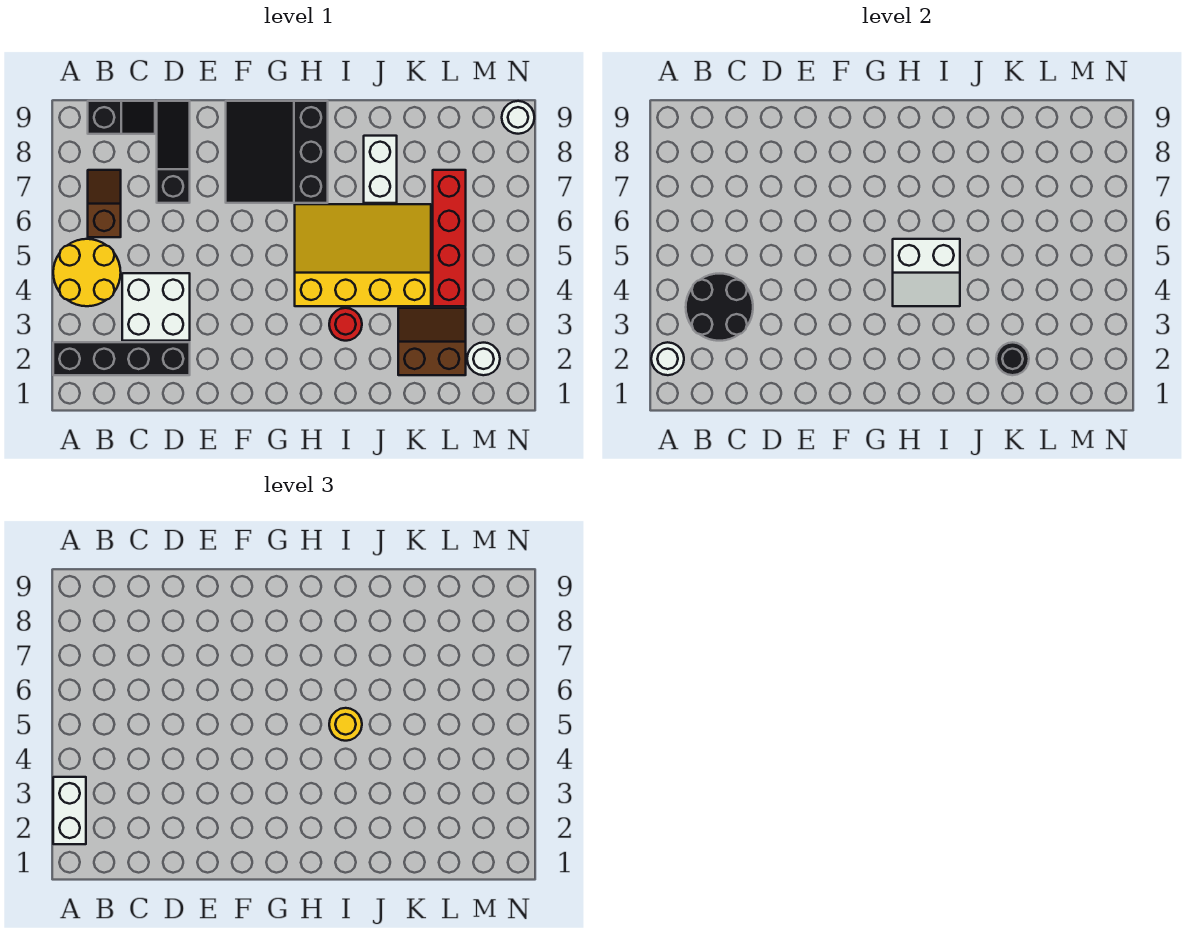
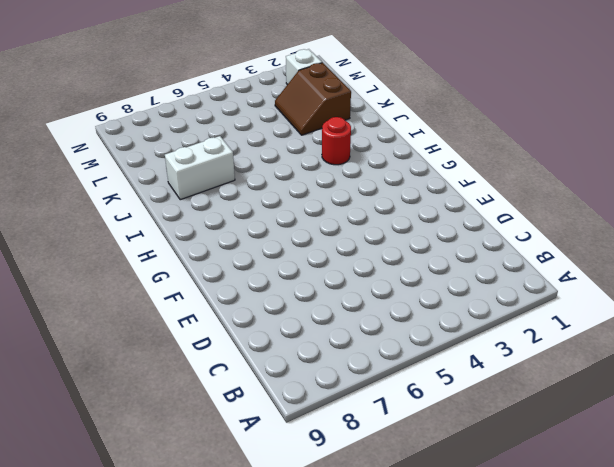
white 1x1 brick [286,49,322,85] -> white 1x1 round brick [467,343,500,375]
none -> black 1x4 brick [53,342,190,375]
none -> yellow 2x2 round brick [53,239,121,306]
none -> brown 1x2 slope [88,170,121,237]

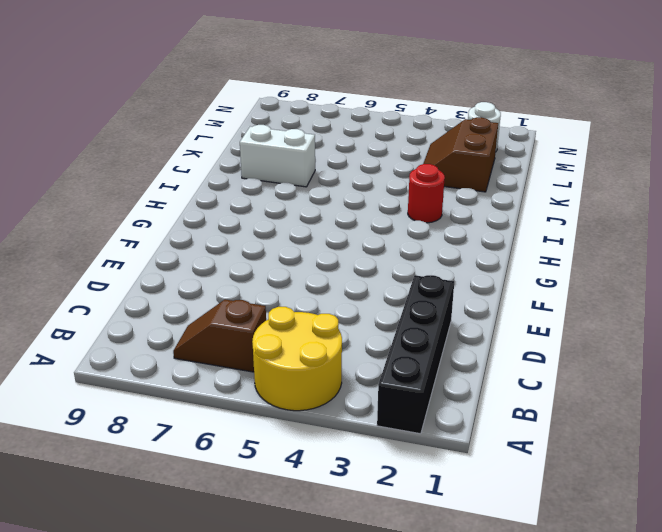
none -> black 1x2 slope [88,101,155,134]
none -> white 2x2 brick [122,273,190,341]
none -> black 1x3 slope [157,101,190,203]

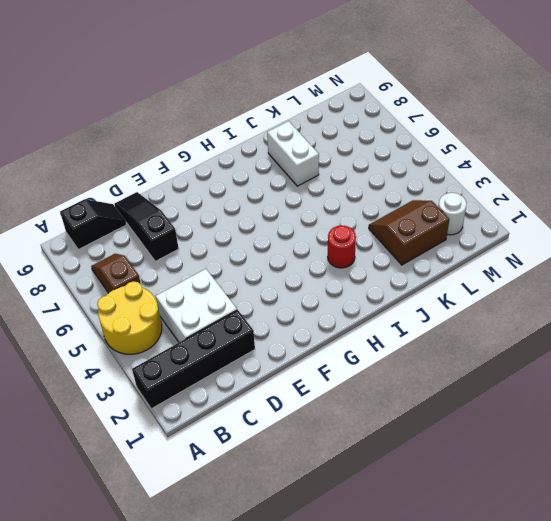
none -> black 3x3 slope [226,101,328,203]
none -> yellow 3x4 slope [295,204,431,306]
none -> red 1x4 brick [433,170,466,306]

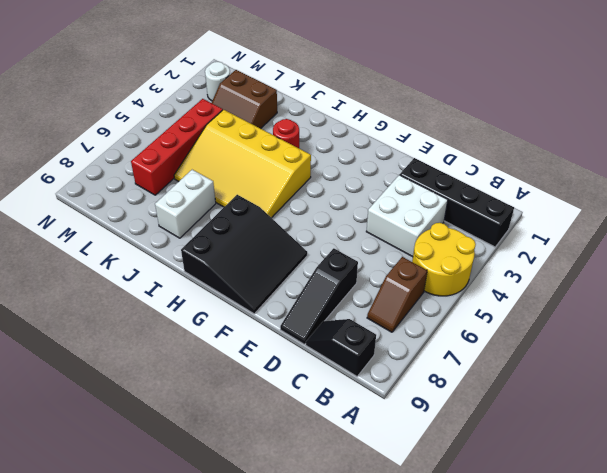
none -> white 1x1 round brick [502,101,534,134]
none -> white 1x1 round brick [651,342,684,375]
none -> black 2x2 round brick [686,274,753,341]

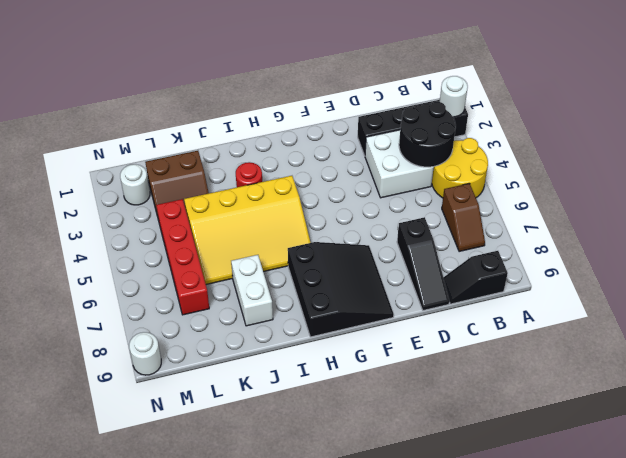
none -> white 2x2 slope [893,239,960,306]
none -> black 1x1 round brick [996,342,1029,375]
none -> white 1x2 brick [53,777,86,844]

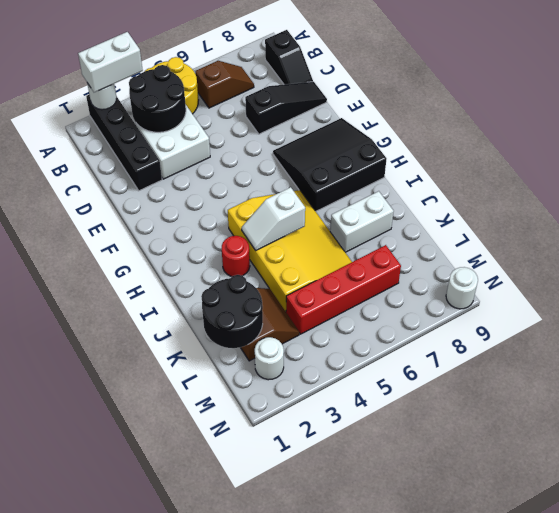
white 1x2 slope [242,187,305,250] -> white 2x2 slope [893,239,960,306]
black 2x2 round brick [201,275,263,348] -> black 1x1 round brick [996,342,1029,375]
none -> yellow 1x1 round brick [329,708,362,741]

